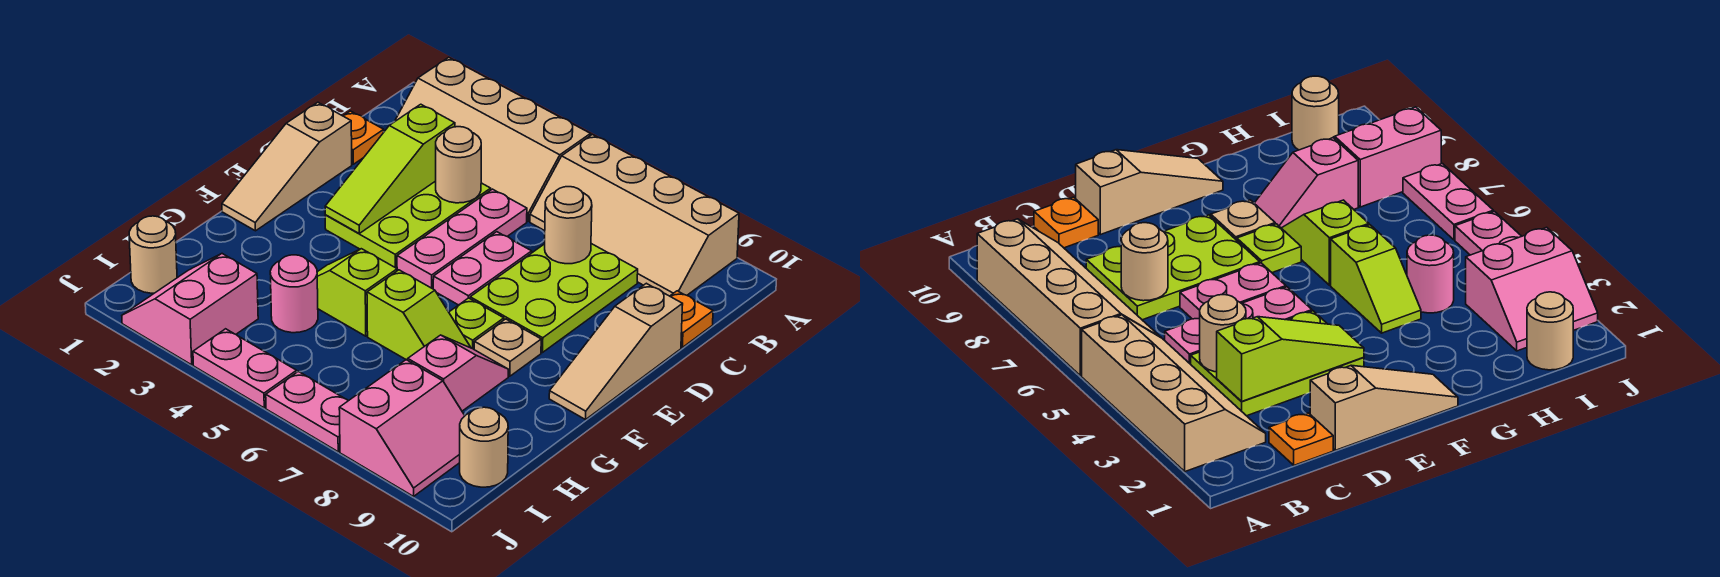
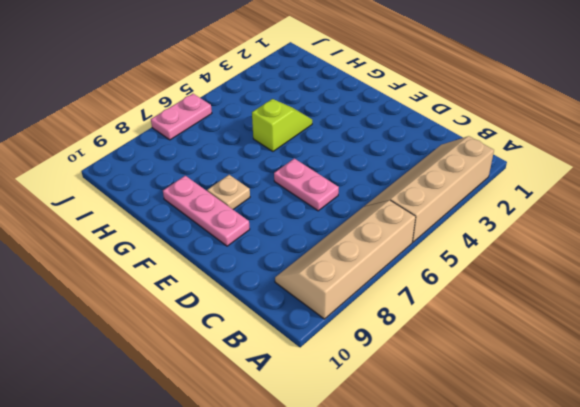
pink 1x3 plate [163,176,250,246] -> pink 1x3 plate moved to [397,189,527,289]
none -> orange 1x1 plate [343,111,384,164]
none -> lime 2x3 plate [325,181,491,268]
none -> lime 2x3 plate [470,244,638,352]

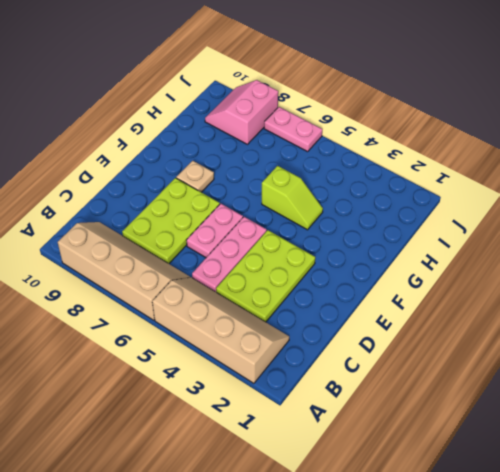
none -> orange 1x1 plate [343,111,384,164]
none -> orange 1x1 plate [670,291,713,347]
none -> tan 1x3 slope [222,102,352,231]

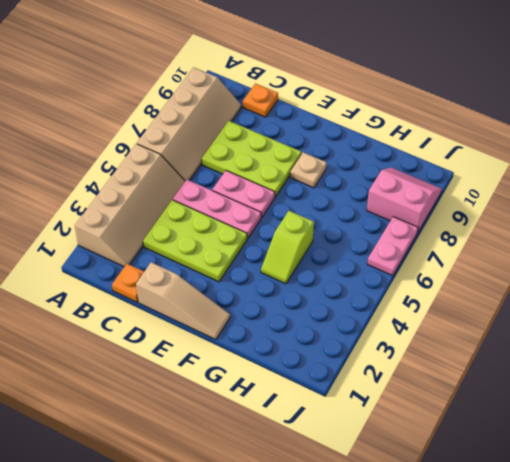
none -> tan 1x3 slope [549,283,683,420]
none -> lime 1x1 plate [449,298,504,349]
none -> lime 1x2 slope [367,270,471,360]

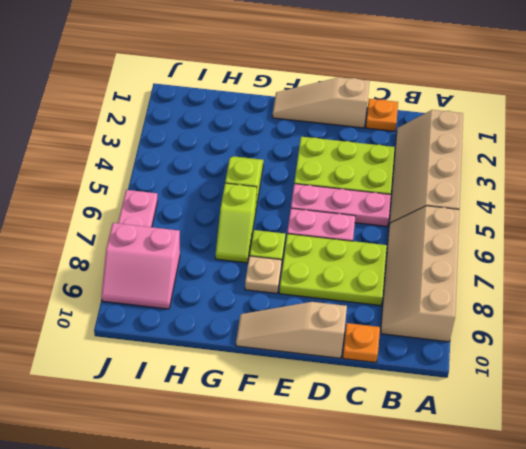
none -> pink 1x2 slope [408,335,508,411]
none -> pink 1x1 round brick [270,255,318,333]
none -> tan 1x1 round brick [129,216,177,293]

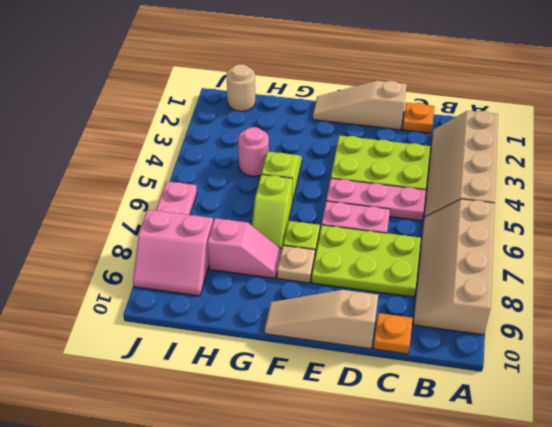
none -> pink 2x2 slope [122,254,258,365]
none -> tan 1x1 round brick [460,407,508,487]
none -> pink 1x2 plate [193,329,297,408]

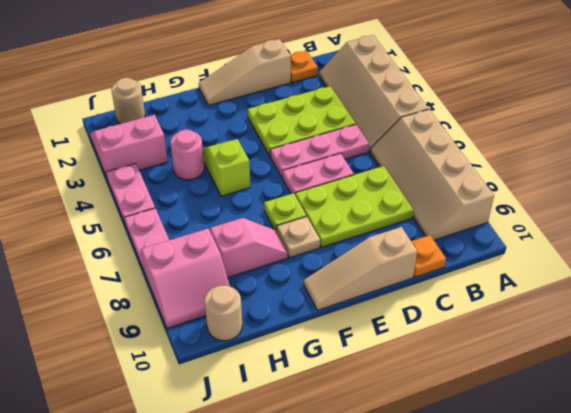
none -> lime 1x2 slope [367,270,471,360]
none -> lime 1x3 slope [325,104,455,233]
none -> tan 1x1 round brick [436,127,481,203]

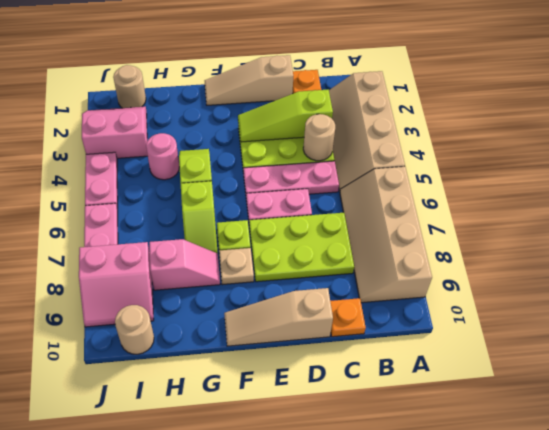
none -> tan 1x1 round brick [545,187,592,264]

